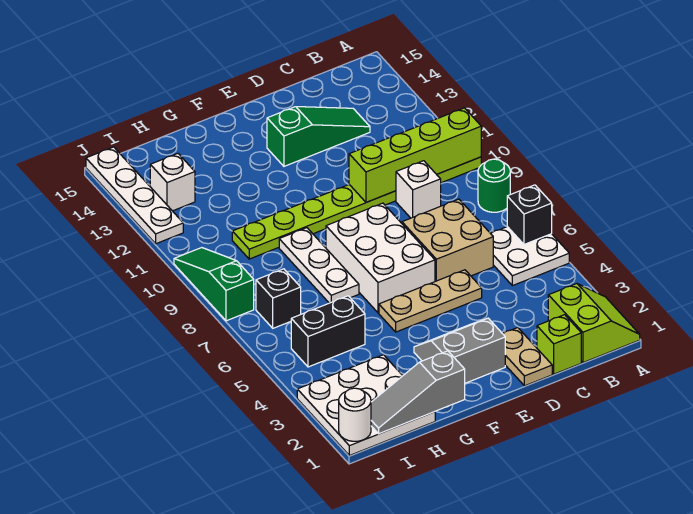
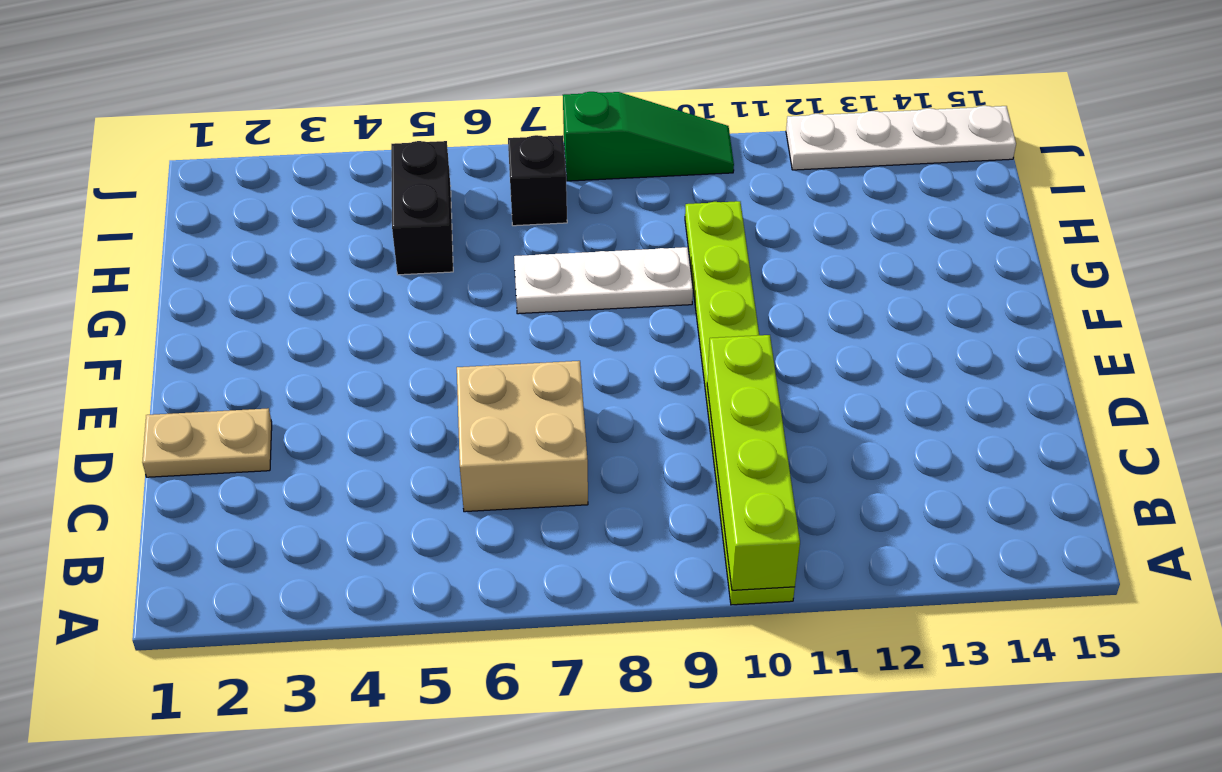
none -> lime 2x2 slope [548,284,640,363]
none -> white 2x2 plate [490,227,569,286]
none -> green 1x1 round brick [478,159,510,212]

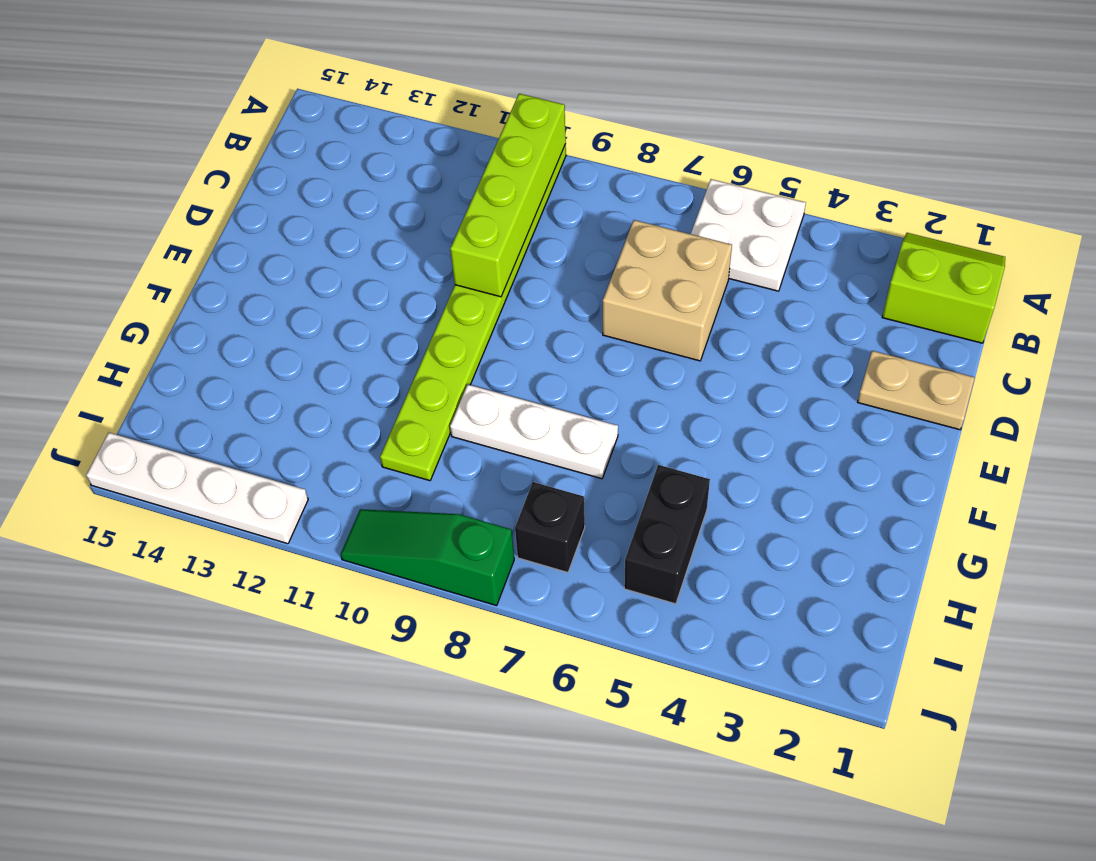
none -> green 1x1 round brick [478,159,510,212]
none -> lime 1x1 brick [537,315,581,374]
none -> white 1x1 brick [396,161,441,218]

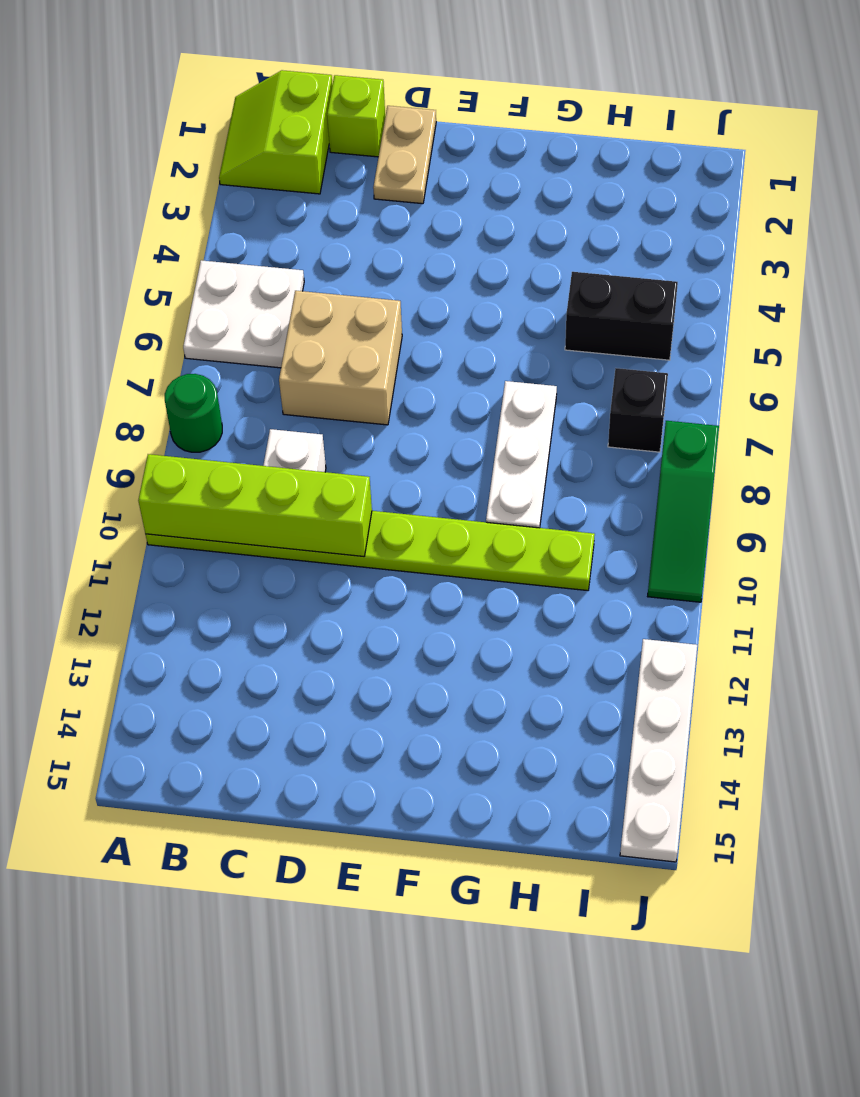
none -> green 1x3 slope [267,107,370,166]
none -> tan 1x3 plate [379,270,482,332]
none -> grey 2x2 slope [414,318,505,383]

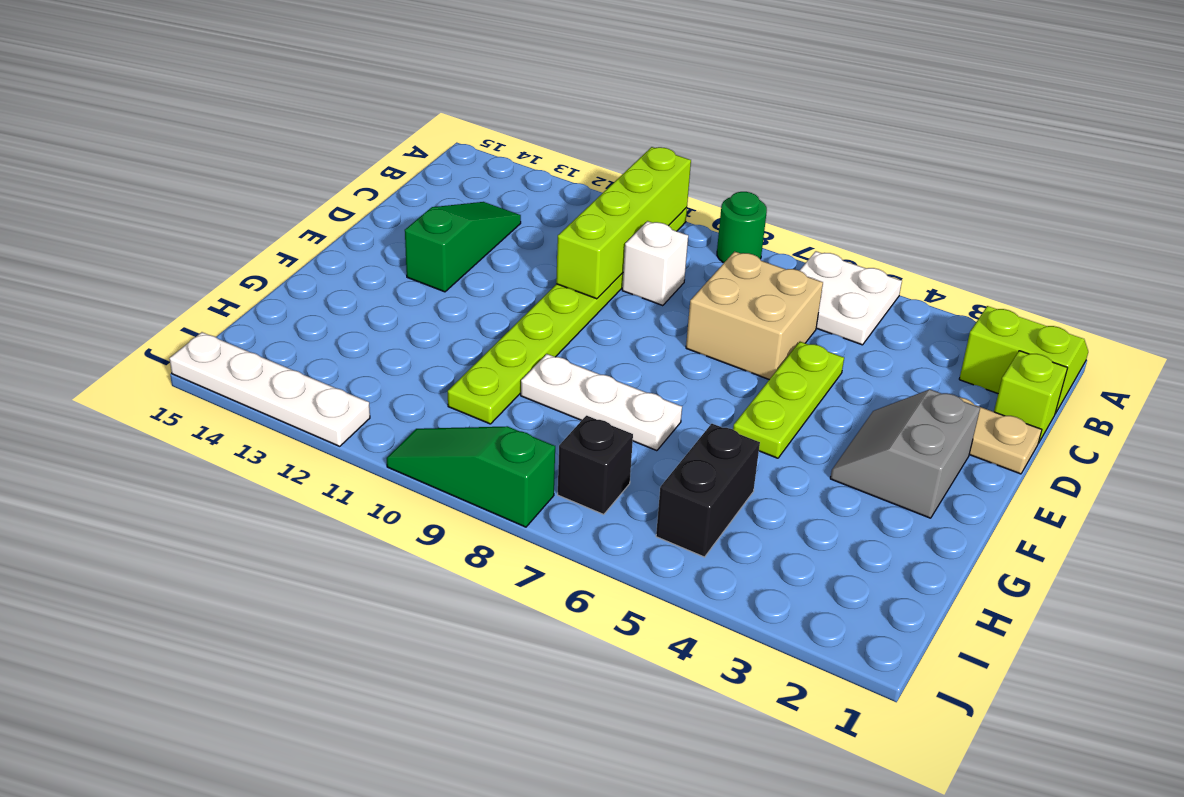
lime 1x3 plate [733,342,844,458] -> tan 1x3 plate [379,270,482,332]
none -> white 2x3 brick [326,203,435,313]
none -> white 3x3 plate [297,355,435,456]
none -> white 1x1 brick [150,154,195,211]

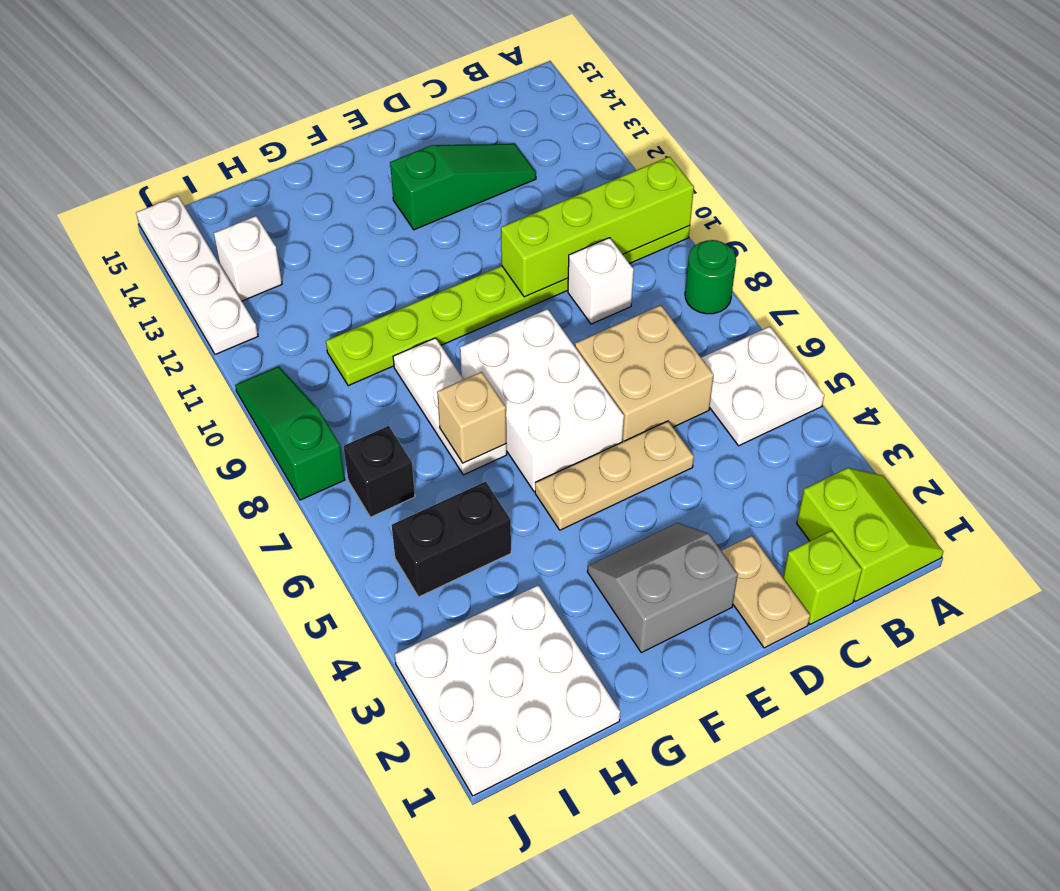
tan 1x1 brick [437,372,506,463] -> none
none -> black 1x1 brick [507,185,552,244]
none -> grey 1x3 slope [371,351,465,434]
none -> white 1x1 round brick [339,388,371,441]

